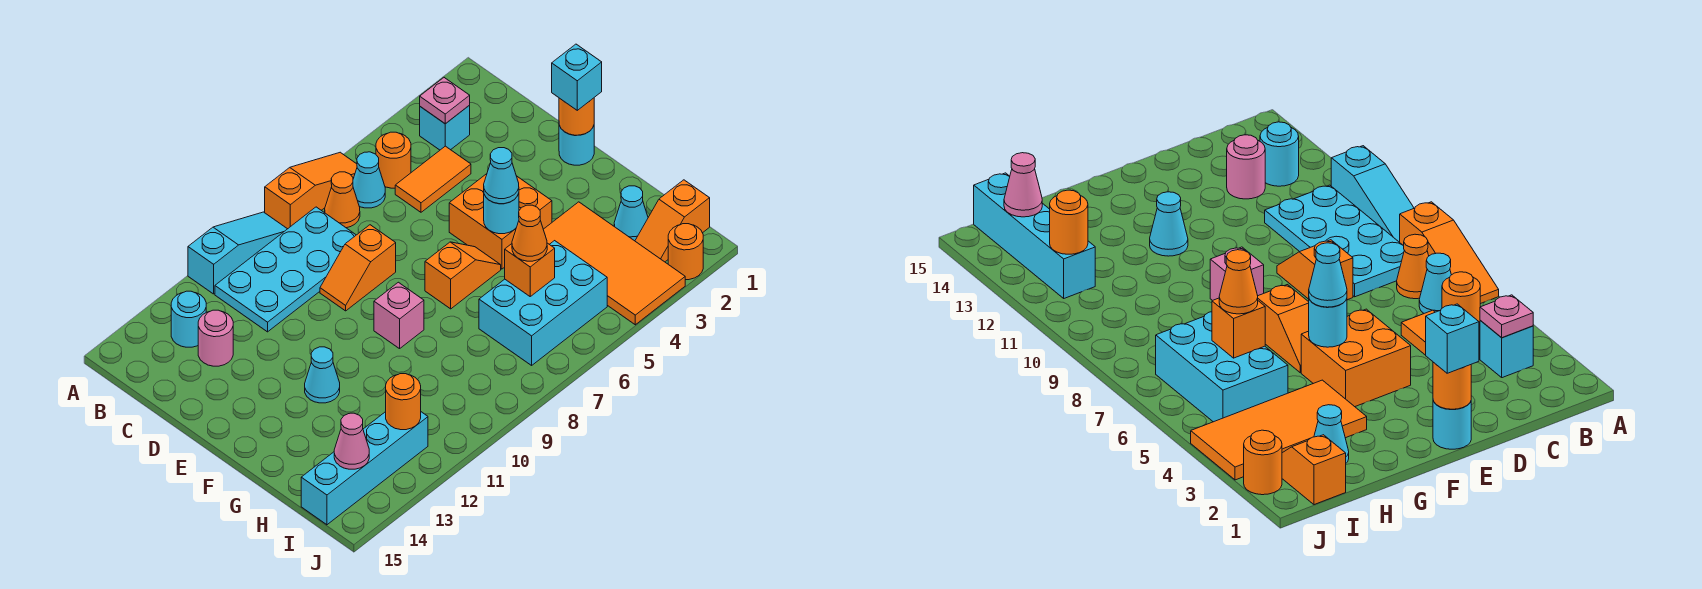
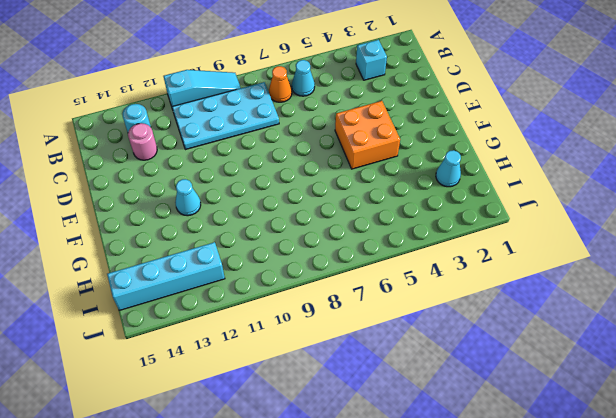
none -> orange 1x3 slope [265,152,357,229]
none -> orange 1x1 round brick [376,132,411,188]
none -> orange 1x2 tile [395,146,471,212]
none -> orange 1x2 slope [320,225,396,311]

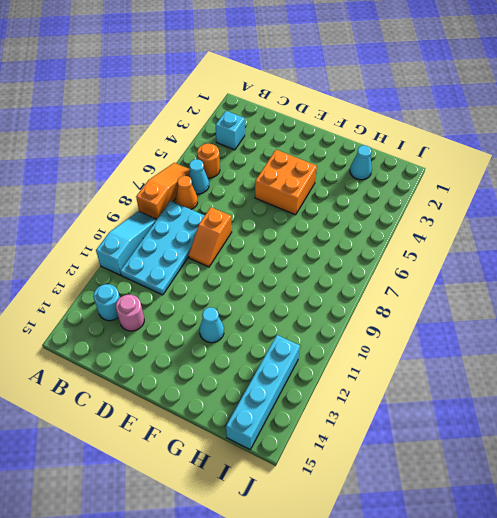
none -> orange 1x2 tile [395,146,471,212]
none -> cyan 1x1 round brick [559,125,594,165]
none -> orange 1x2 slope [425,242,501,309]
none -> pink 1x1 brick [374,282,424,349]

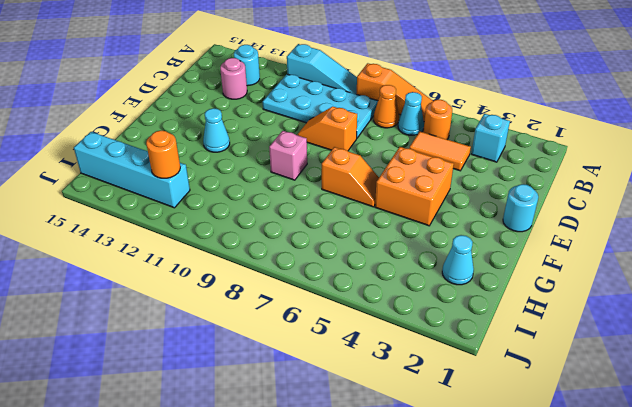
none -> orange 2x4 tile [543,202,685,325]
none -> cyan 2x3 brick [479,241,607,365]
none -> orange 1x2 slope [635,180,710,262]
none -> orange 1x1 round brick [668,224,703,280]

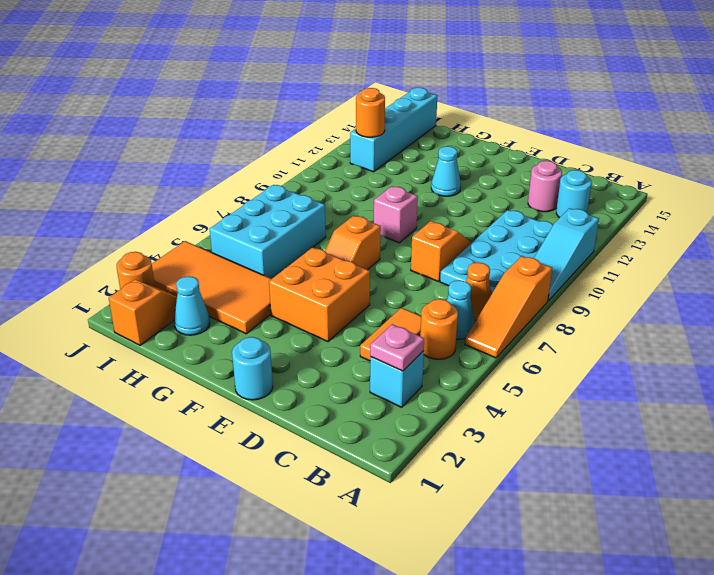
none -> orange 1x1 round brick [559,98,594,135]
none -> cyan 1x1 round brick [484,193,519,234]
none -> orange 1x1 brick [505,243,555,296]
none -> pink 1x1 cone [334,413,369,469]

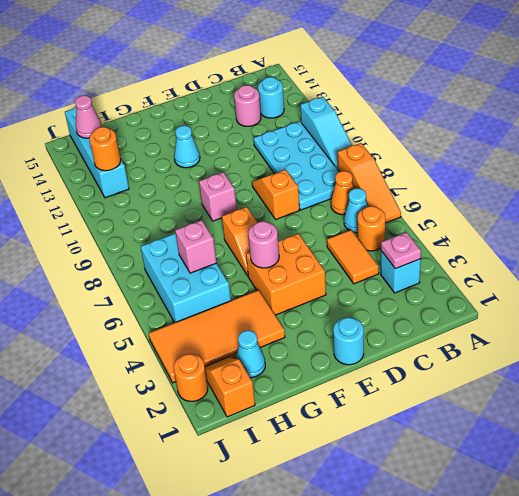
pink 1x1 round brick [248,221,279,268] -> cyan 1x1 round brick [484,193,519,234]
pink 1x1 brick [175,220,216,273] -> orange 1x1 brick [505,243,555,296]
none -> orange 1x1 round brick [559,98,594,135]
none -> cyan 1x1 brick [552,44,602,110]
none -> cyan 1x1 cone [484,148,519,204]
none -> orange 1x1 cone [512,205,547,261]

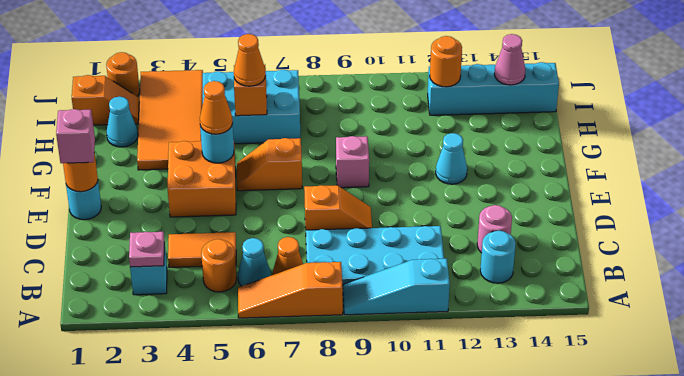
pink 1x1 brick [56,109,95,163] -> cyan 1x1 brick [552,44,602,110]
orange 1x1 cone [200,81,233,134] -> cyan 1x1 cone [484,148,519,204]

